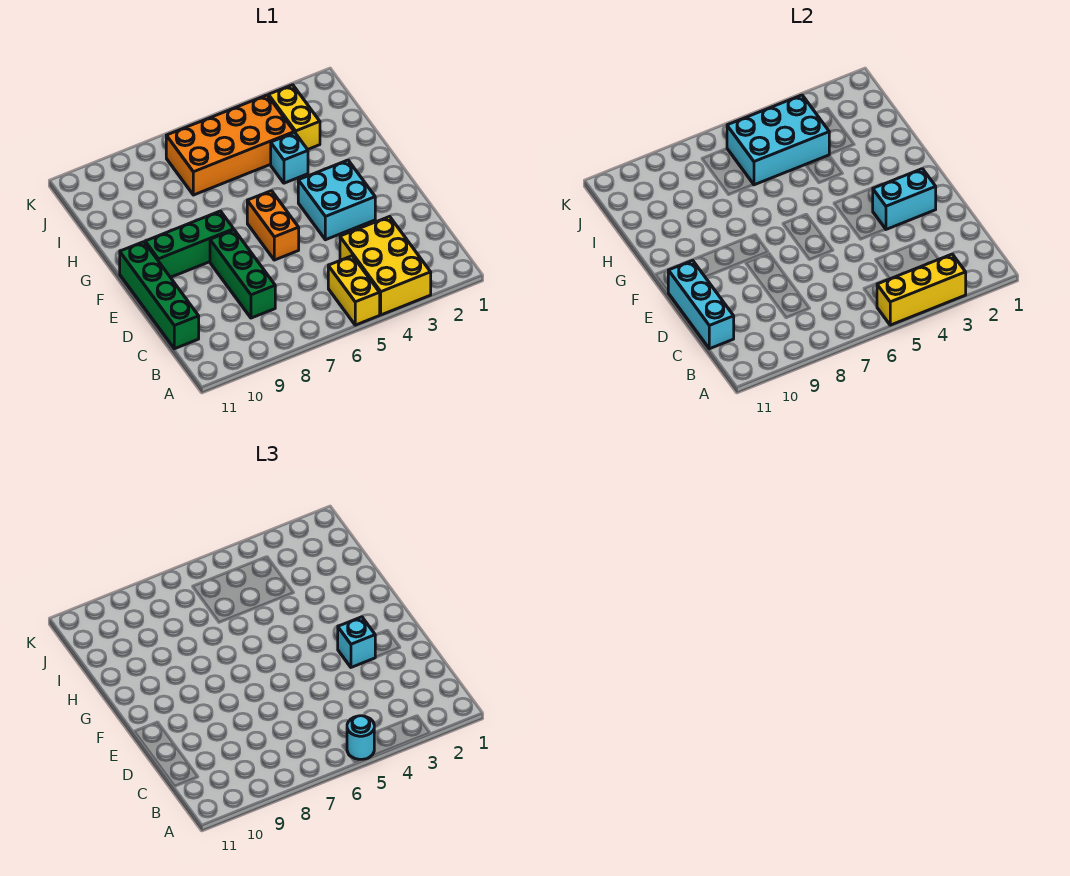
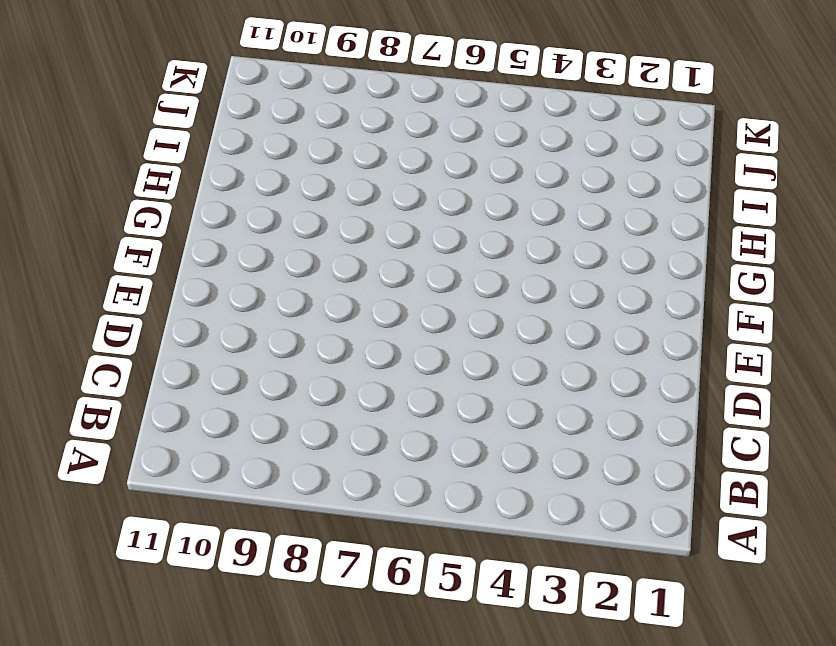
none -> yellow 2x3 brick [340,216,431,315]
none -> yellow 1x2 brick [328,256,380,325]
none -> green 1x3 brick [210,230,275,318]

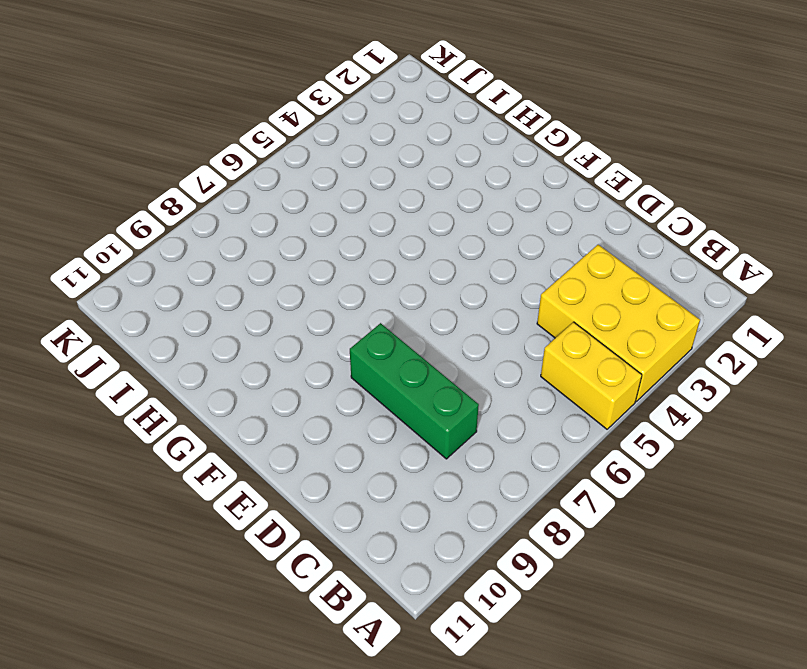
none -> green 1x4 brick [120,242,199,349]
none -> cyan 2x2 brick [298,160,375,240]
none -> orange 1x2 brick [247,191,299,260]

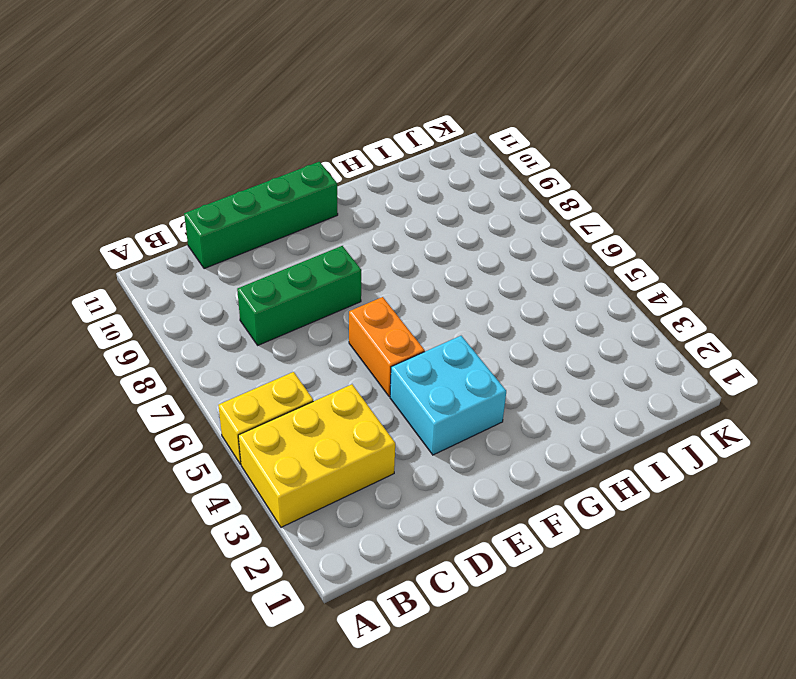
orange 1x2 brick [349,297,425,397] -> orange 1x2 brick turned to [247,191,299,260]
none -> green 1x3 brick [145,211,234,277]
none -> cyan 1x1 brick [271,133,308,183]
none -> yellow 1x2 brick [269,85,320,150]

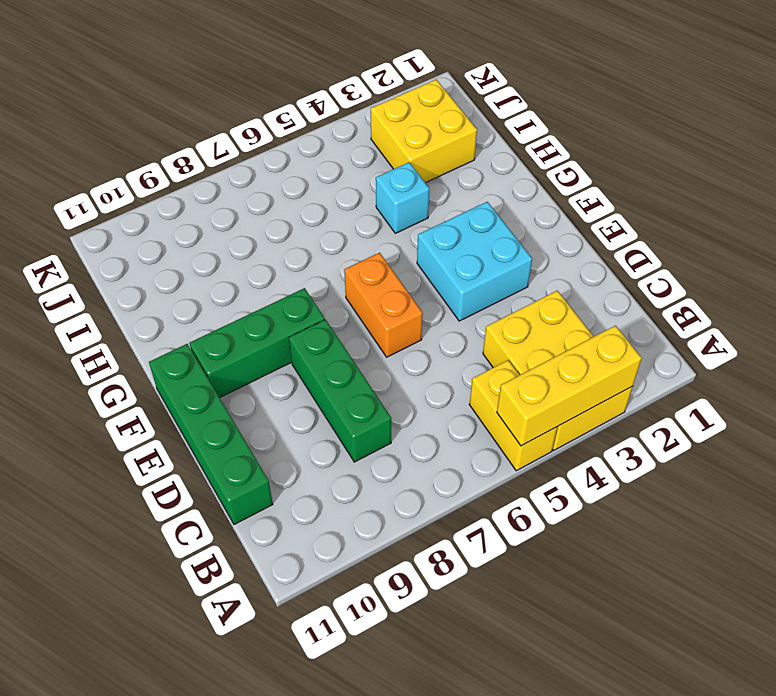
yellow 2x2 brick [371,80,477,183] -> yellow 1x2 brick [269,85,320,150]
none -> orange 2x4 brick [166,95,294,195]
none -> cyan 1x3 brick [668,260,734,349]
none -> cyan 1x2 brick [873,169,936,229]

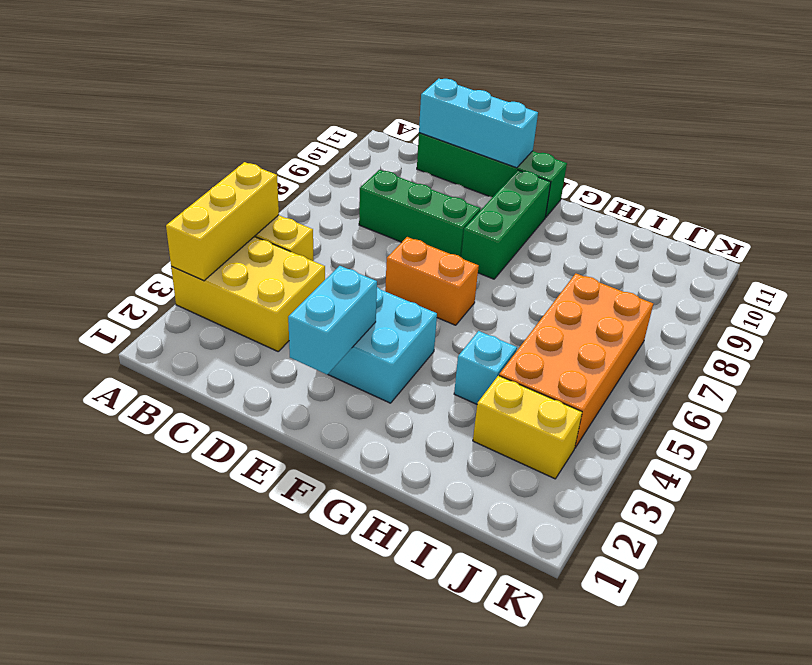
none -> cyan 2x3 brick [727,95,829,185]
none -> cyan 1x1 round brick [347,716,374,759]
none -> cyan 1x1 brick [338,617,375,667]

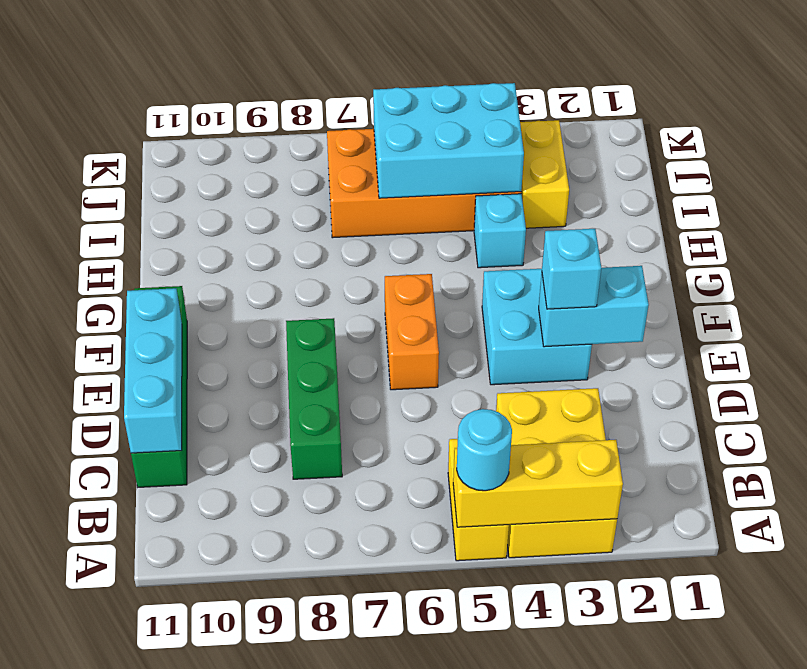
none -> green 1x3 brick [145,211,234,277]

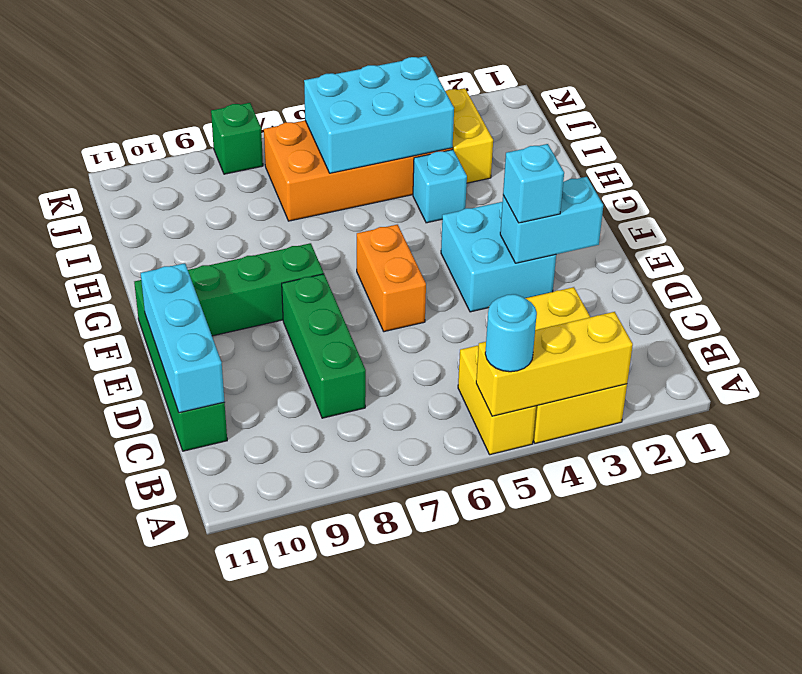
green 1x1 brick [211,103,263,174] -> none

